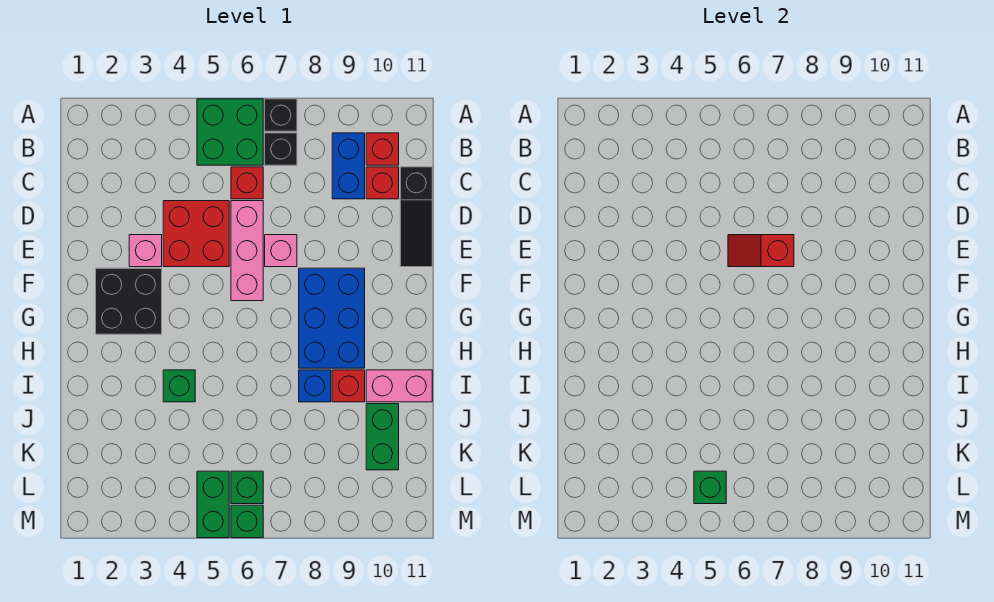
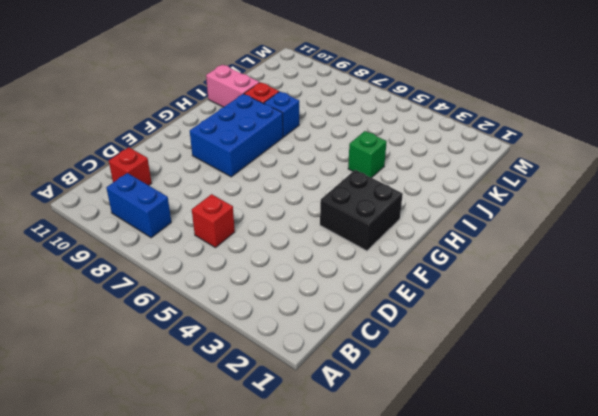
blue 1x2 brick [106,173,171,238] -> blue 1x2 brick turned to [332,133,365,199]
none -> green 2x2 brick [197,99,263,165]
none -> black 1x1 brick [265,99,297,131]
none -> black 1x1 brick [265,133,297,165]

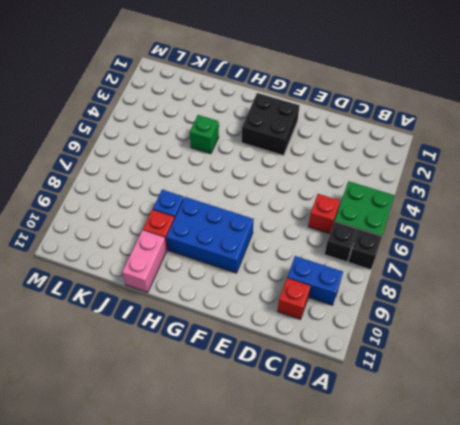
none -> red 1x1 brick [366,133,399,165]
none -> black 1x3 slope [400,167,432,267]
none -> red 2x2 brick [163,201,229,267]

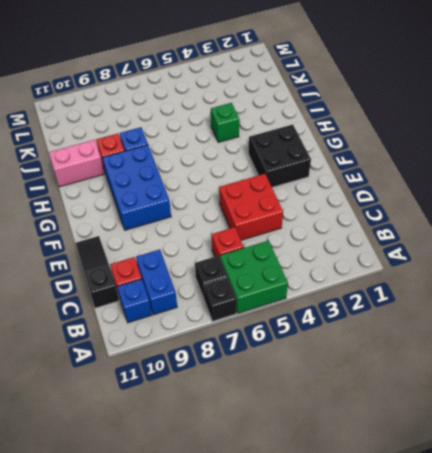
blue 1x1 brick [117,279,152,323] -> red 1x1 brick [366,133,399,165]
none -> pink 1x3 brick [231,201,263,301]
none -> pink 1x1 brick [129,235,162,267]
none -> pink 1x1 brick [265,235,297,267]

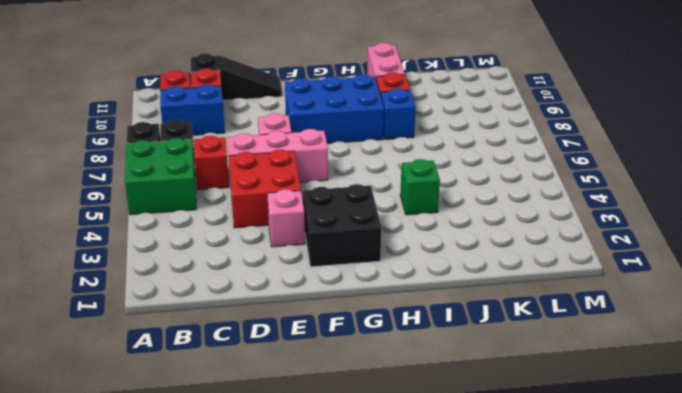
none -> green 1x2 brick [366,404,399,470]
none -> green 1x2 brick [197,471,229,538]
none -> green 1x1 brick [231,471,263,504]

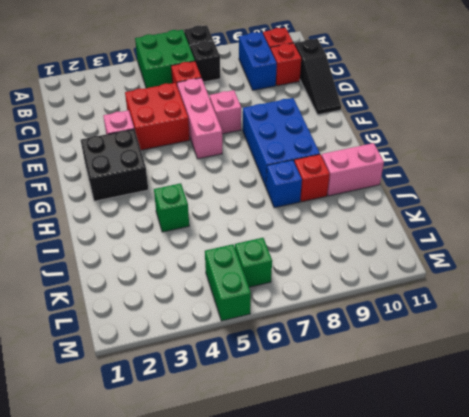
none -> green 1x2 brick [366,404,399,470]
none -> green 1x1 brick [231,505,263,538]
none -> red 1x2 slope [728,235,794,267]

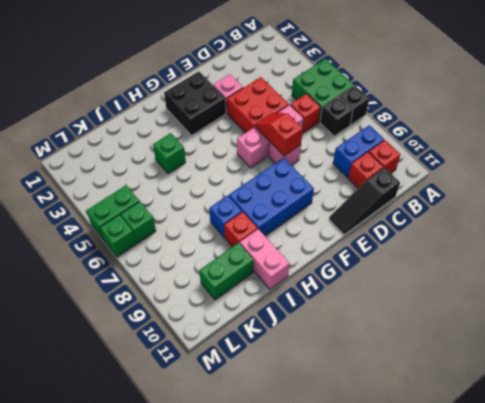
none -> green 1x1 brick [694,471,726,504]

